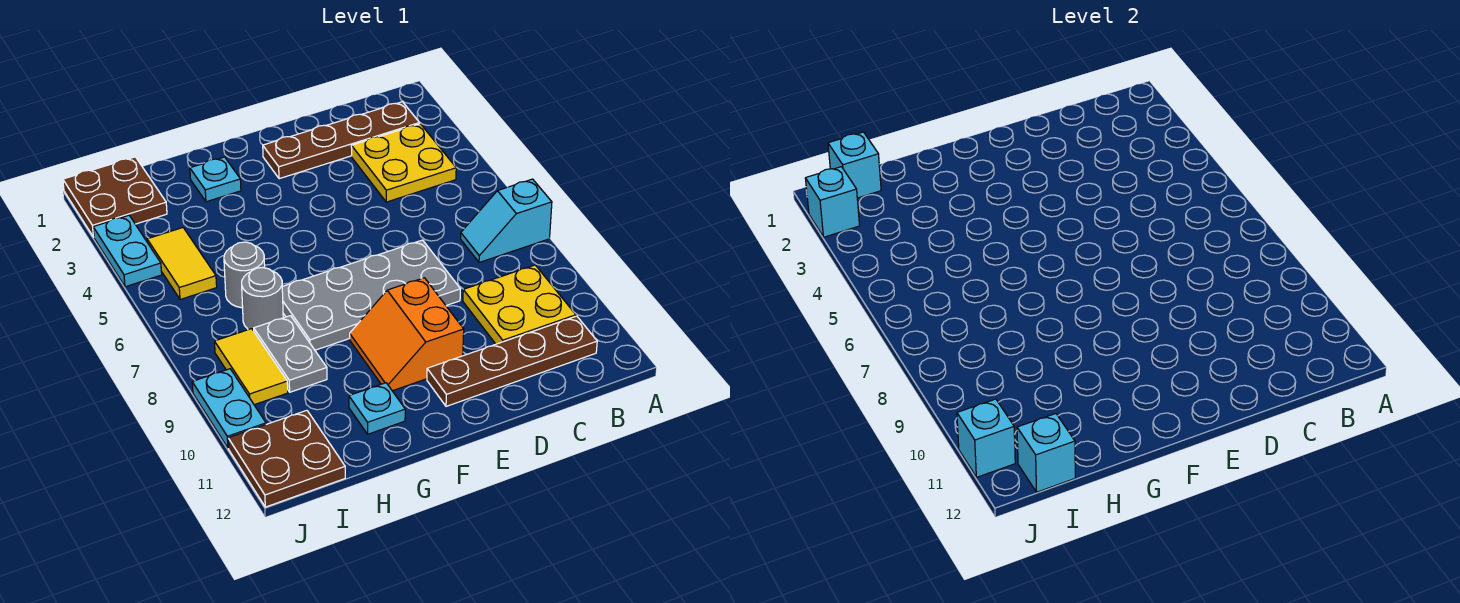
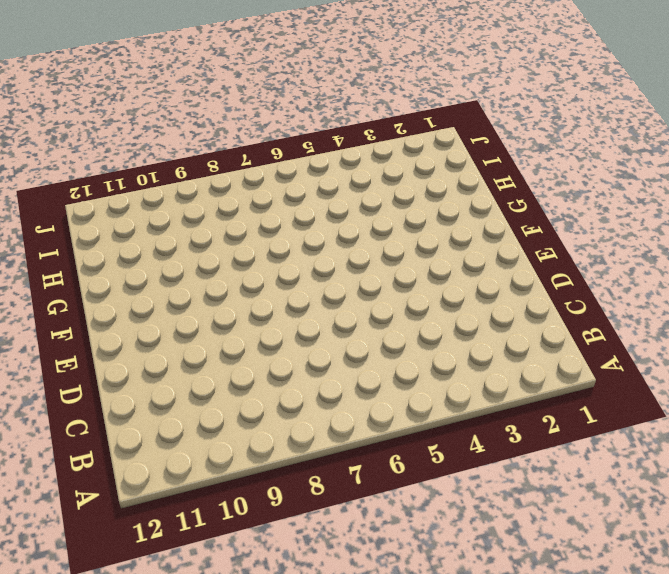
none -> cyan 1x2 slope [461,179,552,262]
none -> brown 1x4 plate [263,102,420,179]
none -> yellow 2x2 plate [351,124,456,202]

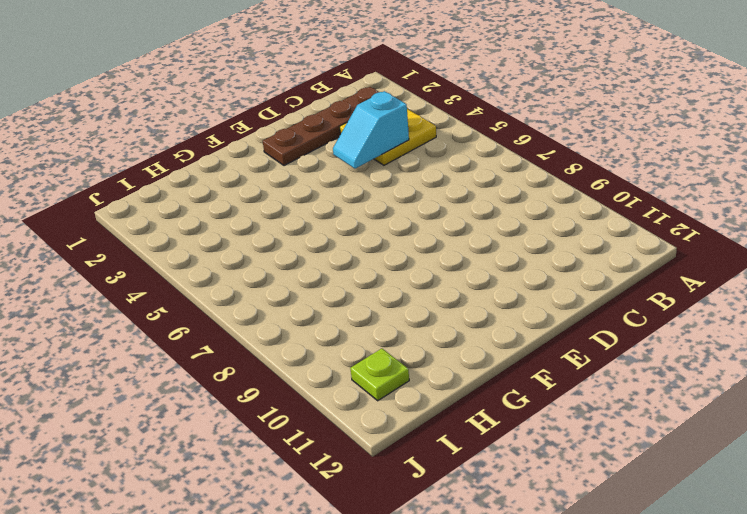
cyan 1x2 slope [333,91,409,169] -> cyan 1x2 slope moved to [461,179,552,262]
lime 1x1 plate [350,349,409,401] -> brown 2x2 plate [228,410,345,507]
none -> yellow 2x2 plate [463,265,576,344]
none -> brown 1x4 plate [427,316,597,406]
none -> grey 2x4 plate [282,240,460,350]

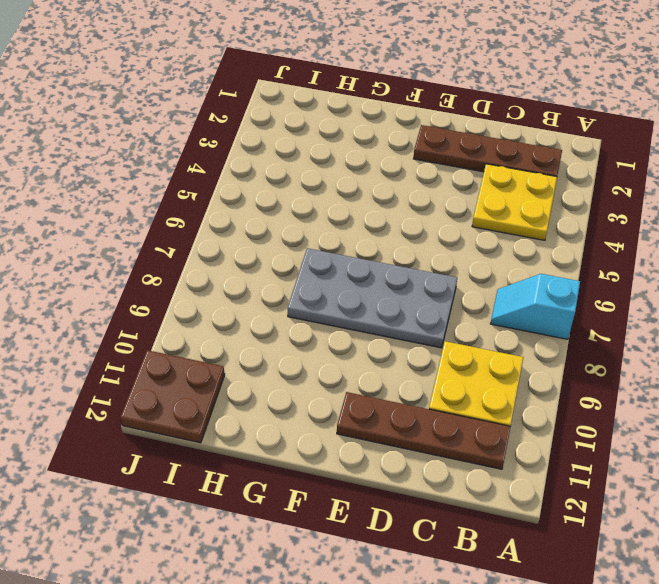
none -> orange 2x2 slope [350,278,464,391]
none -> cyan 1x1 plate [190,157,241,202]
none -> cyan 1x1 plate [349,383,405,434]

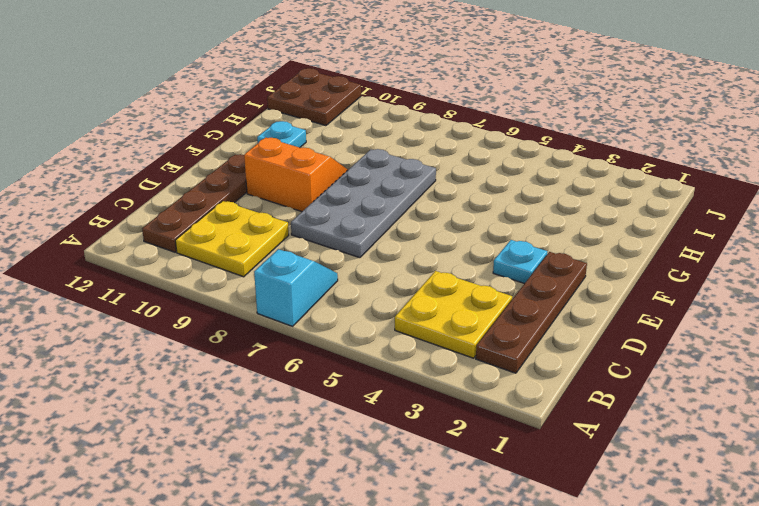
cyan 1x1 plate [493,240,547,284] -> cyan 1x1 plate moved to [190,157,241,202]
none -> grey 1x1 round brick [224,242,265,308]
none -> grey 1x1 round brick [242,268,283,331]
none -> grey 1x2 plate [254,316,327,392]

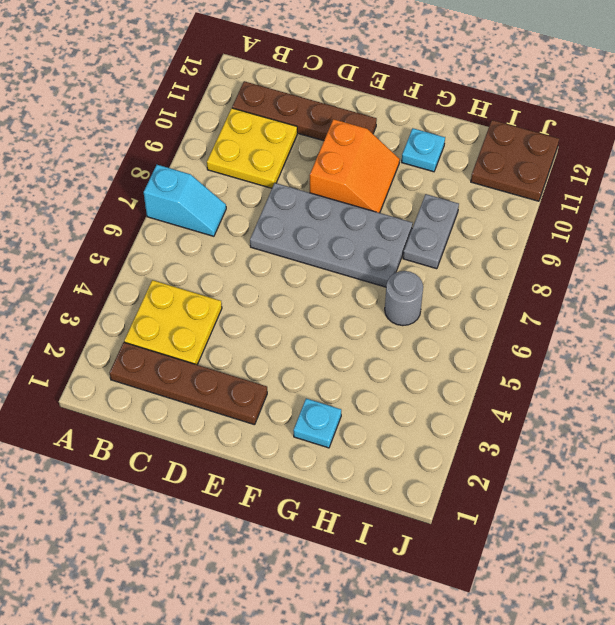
none -> grey 1x1 round brick [242,268,283,331]
none -> brown 2x2 plate [63,157,167,237]
none -> yellow 1x2 tile [147,228,217,300]

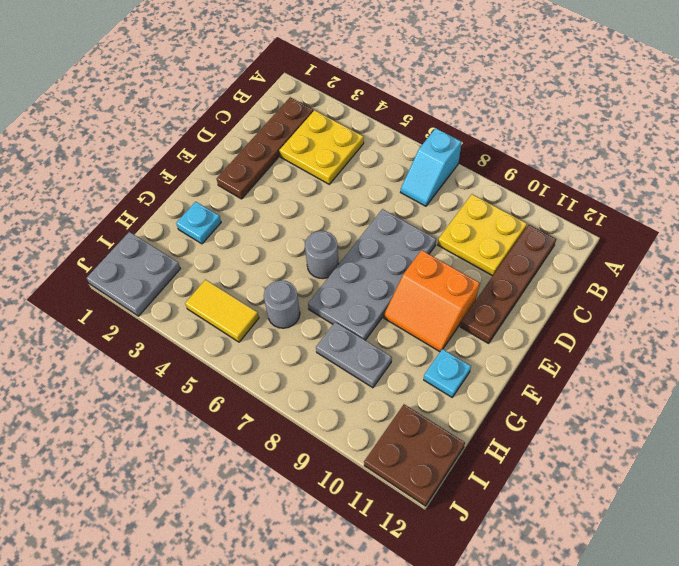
grey 1x1 round brick [305,231,339,279] -> grey 1x1 round brick moved to [242,268,283,331]
grey 2x2 plate [87,232,180,316] -> brown 2x2 plate [63,157,167,237]
none -> yellow 1x2 tile [215,329,288,405]
none -> cyan 1x2 plate [93,215,162,287]
none -> cyan 1x2 plate [192,369,266,448]

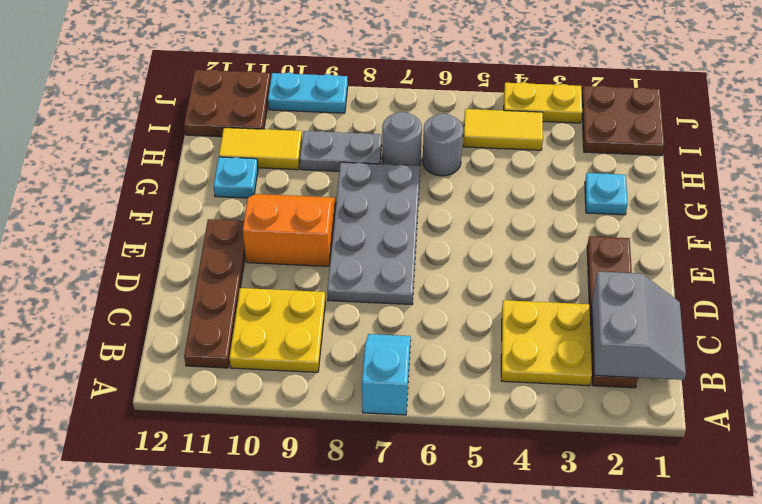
grey 2x2 slope [592,272,686,380] -> none
yellow 1x2 tile [219,128,302,170] -> yellow 1x2 tile moved to [215,329,288,405]
yellow 1x2 plate [504,82,582,123] -> cyan 1x2 plate [93,215,162,287]
none -> cyan 1x1 brick [828,132,881,198]
none -> cyan 1x1 brick [1017,414,1075,492]
none -> cyan 1x1 brick [805,167,860,237]

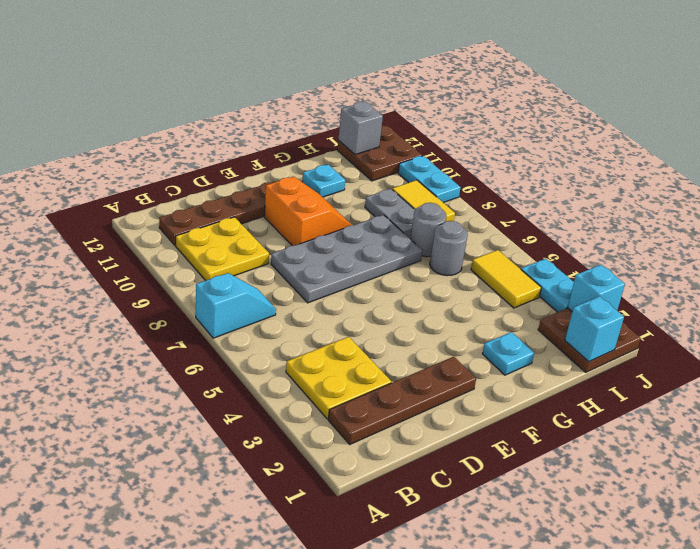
grey 1x1 brick [338,101,383,155] -> cyan 1x1 brick [1017,414,1075,492]
none -> cyan 1x1 brick [957,399,1015,477]

